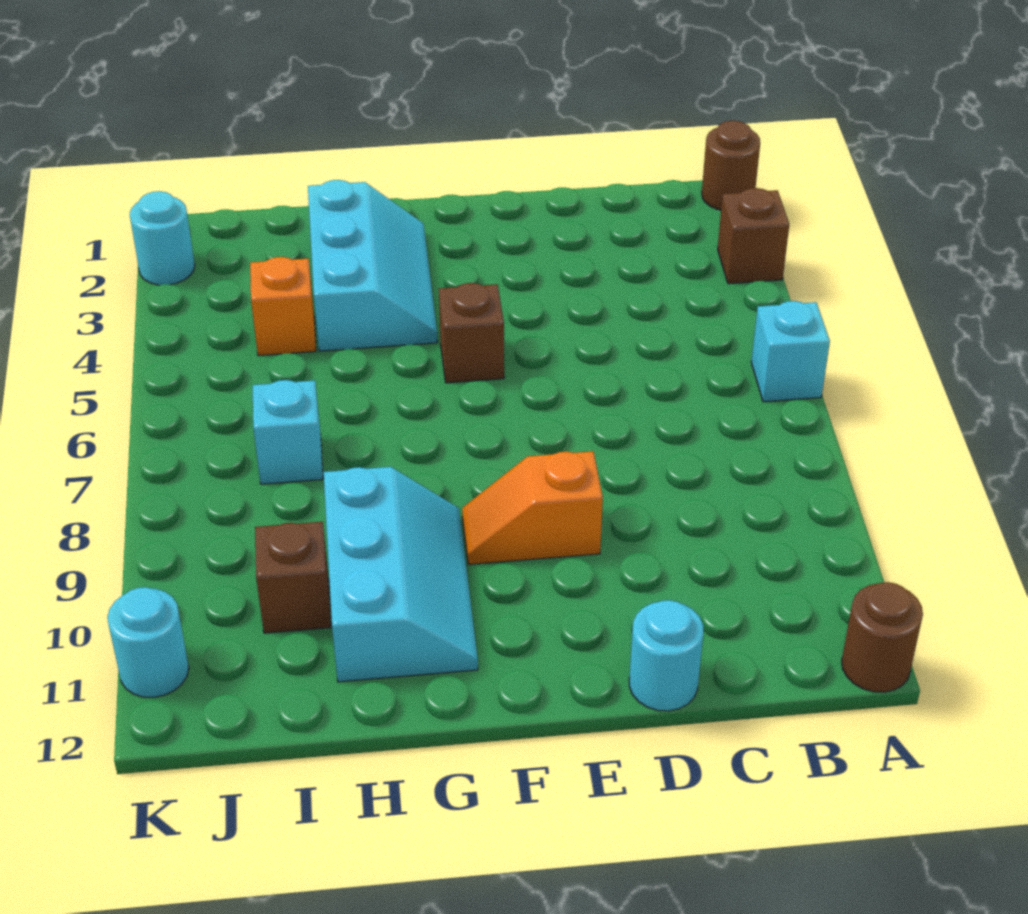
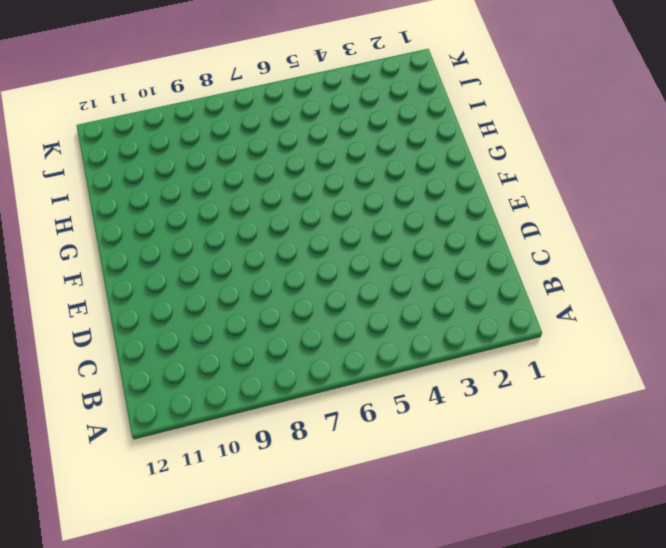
none -> brown 1x1 round brick [702,121,760,210]
none -> brown 1x1 brick [718,188,789,284]
none -> cyan 1x1 brick [751,301,830,402]

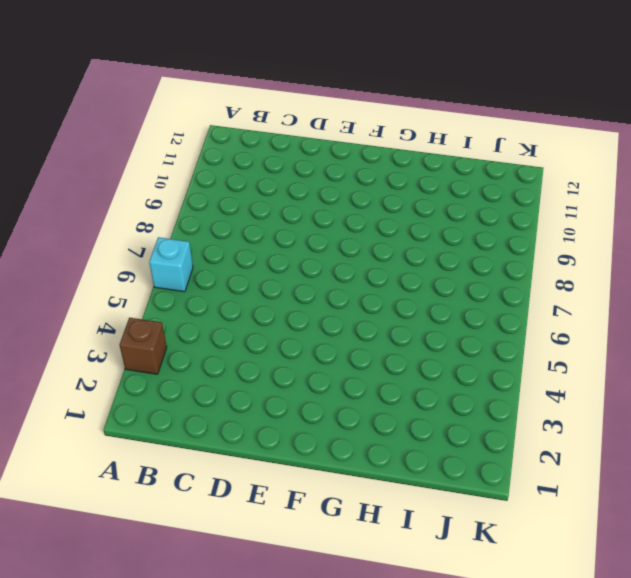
none -> brown 1x1 round brick [702,121,760,210]
none -> brown 1x1 round brick [842,582,923,692]
none -> cyan 1x1 round brick [629,600,703,711]

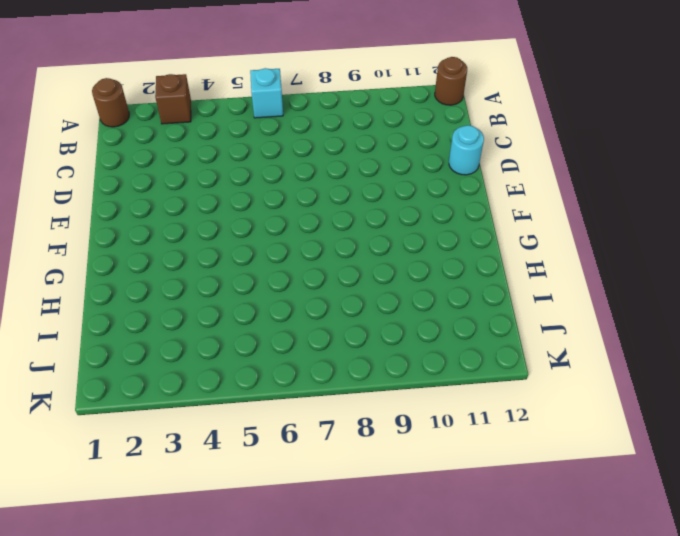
none -> orange 1x2 slope [462,451,603,564]
none -> brown 1x1 brick [439,283,504,383]
none -> cyan 2x3 slope [308,180,438,351]

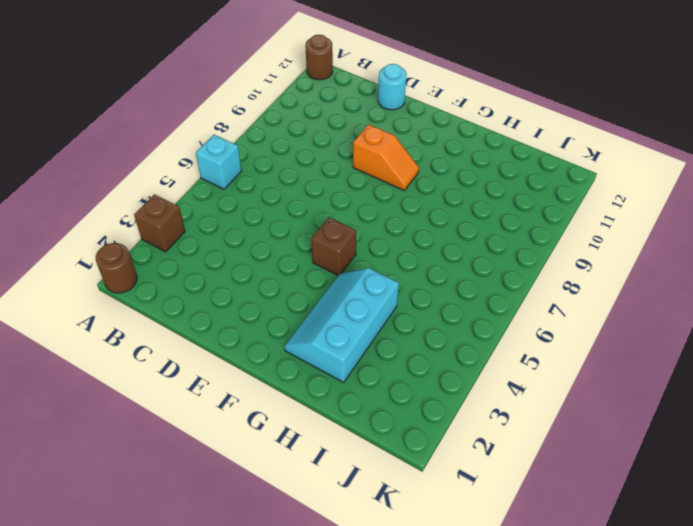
none -> cyan 2x3 slope [324,467,478,682]
none -> orange 1x1 brick [250,257,316,356]
none -> cyan 1x1 brick [253,380,323,484]

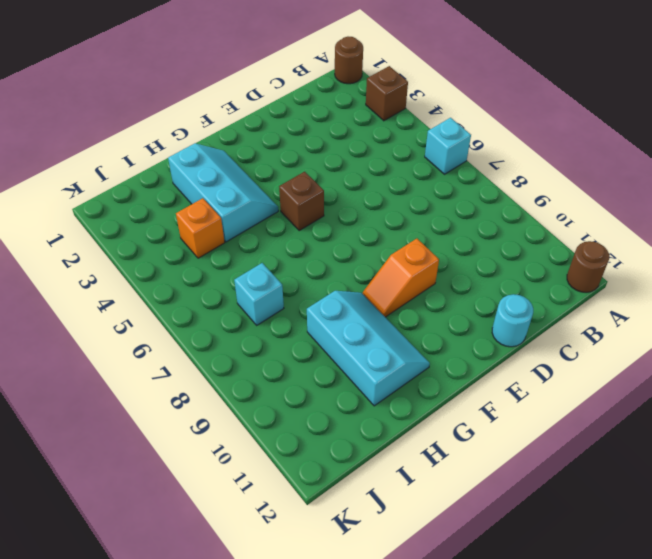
none -> brown 1x1 brick [255,522,331,633]
none -> cyan 1x1 round brick [130,191,195,285]
none -> cyan 1x1 round brick [107,587,189,697]

